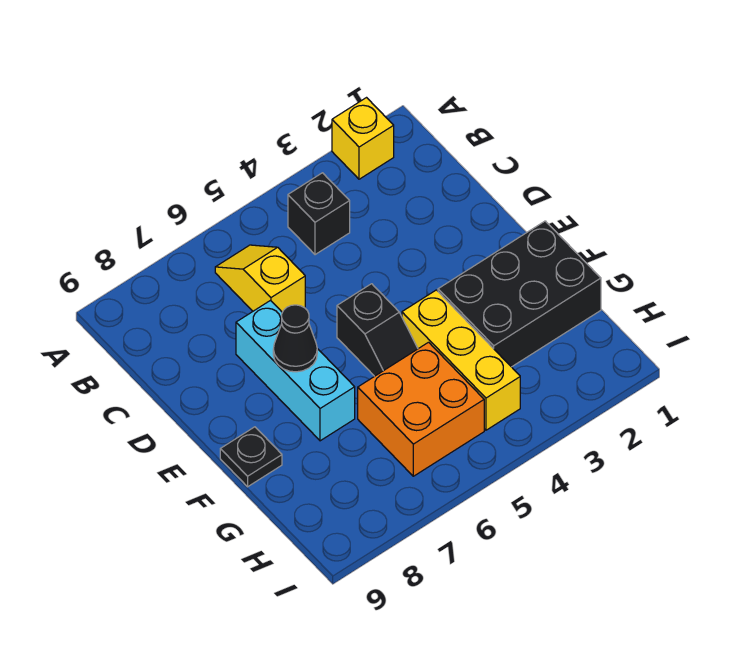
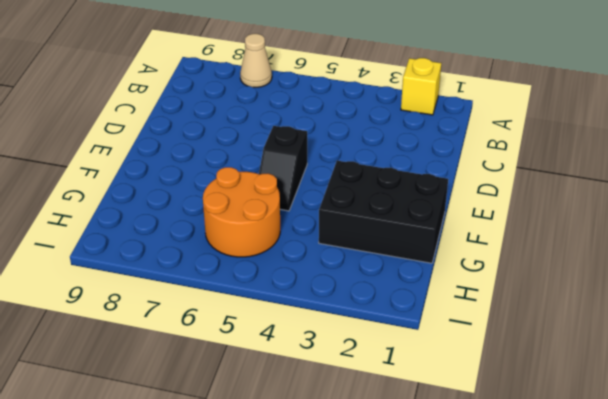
tan 1x1 cone [240,34,272,87] -> none
orange 2x2 round brick [203,167,280,257] -> orange 2x2 brick [358,342,484,476]
none -> black 1x1 brick [288,173,350,255]
none -> yellow 1x2 slope [215,245,305,312]

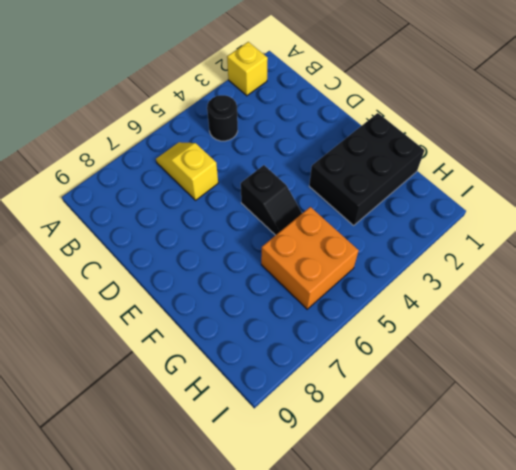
black 1x1 round brick [207,95,238,141] -> black 1x1 brick [288,173,350,255]
none -> cyan 1x3 brick [236,301,355,441]
none -> yellow 1x3 brick [402,290,520,430]

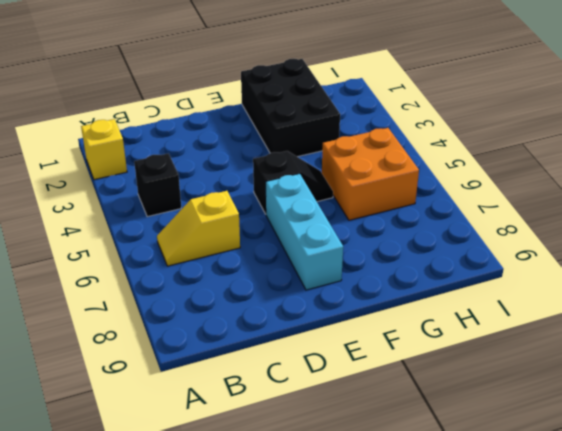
cyan 1x3 brick [266,173,343,290] -> cyan 1x3 brick turned to [236,301,355,441]
none -> yellow 1x3 brick [402,290,520,430]
none -> black 1x1 plate [220,427,282,487]

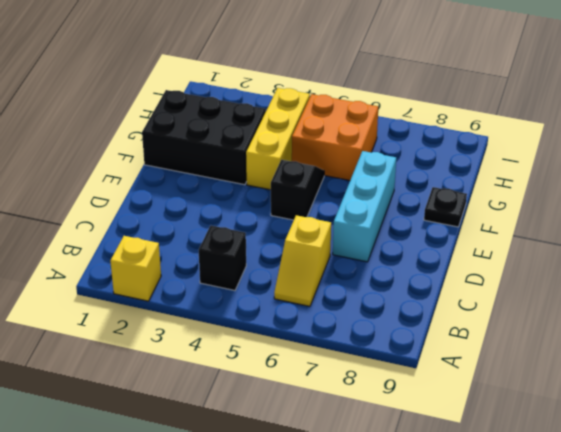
none -> black 1x1 cone [273,305,317,372]

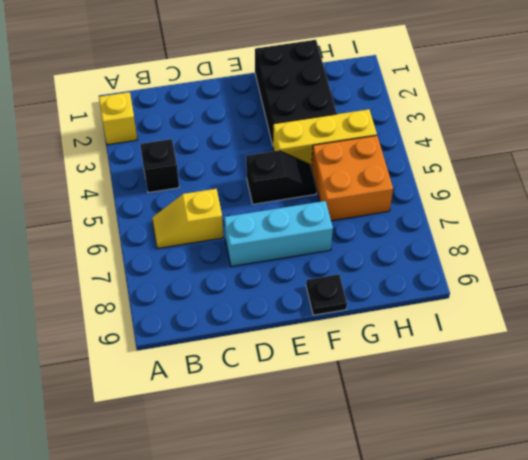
none -> black 1x1 cone [273,305,317,372]

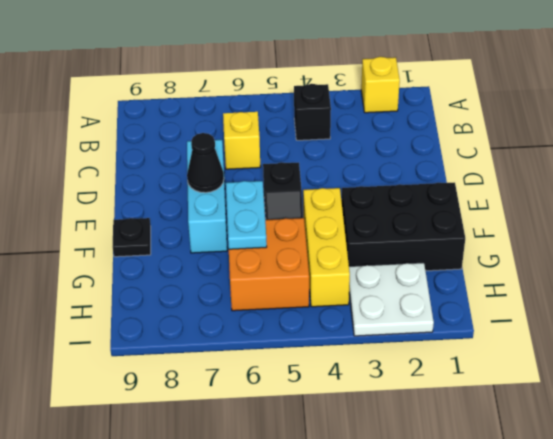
cyan 1x2 plate [226,181,267,249] -> none
white 2x2 plate [349,262,434,336] -> none

